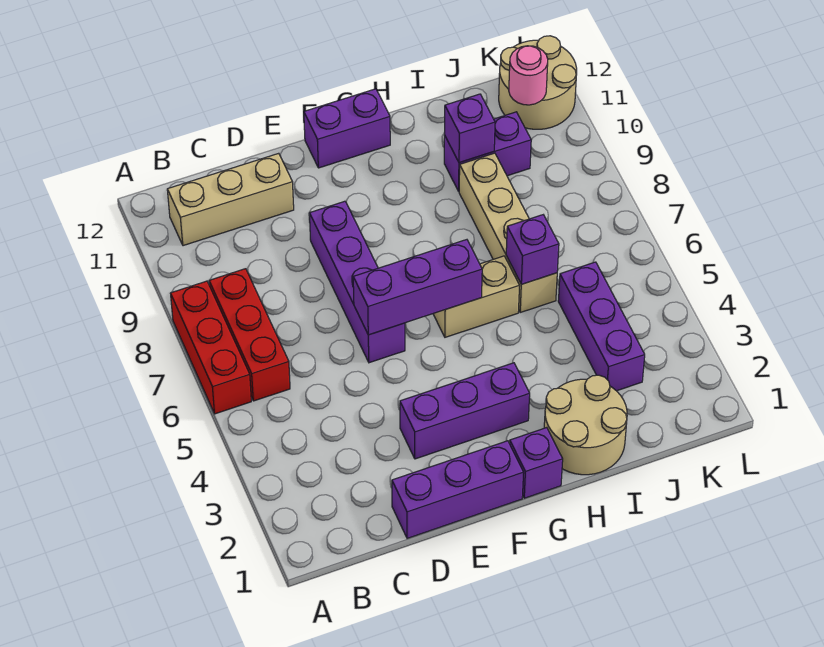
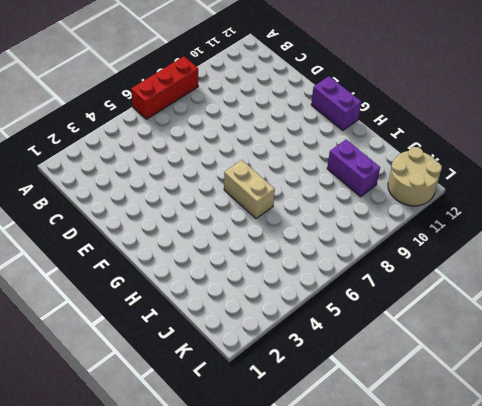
none -> red 1x3 brick [209,269,290,401]
none -> tan 1x3 brick [167,153,294,246]
none -> purple 1x3 brick [392,441,524,538]

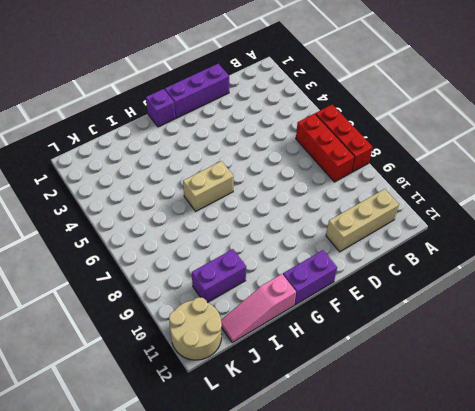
pink 1x3 slope [221,274,296,343] -> none
none -> purple 1x3 brick [400,363,530,459]
none -> purple 1x4 brick [310,201,405,363]
none -> tan 2x2 round brick [544,375,627,475]

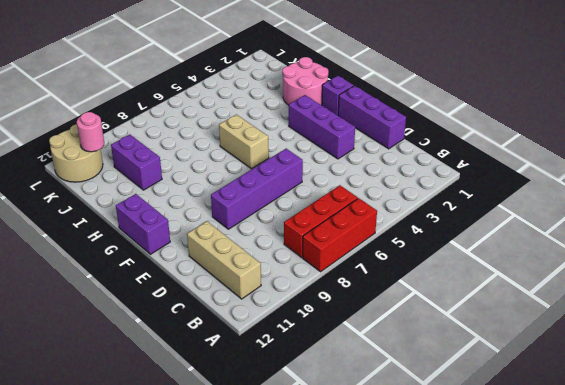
pink 2x2 round brick [282,57,328,105] -> tan 2x2 round brick [544,375,627,475]
none -> tan 1x4 brick [459,153,557,312]
none -> purple 1x3 brick [558,262,645,391]
none -> purple 1x3 brick [353,240,482,335]

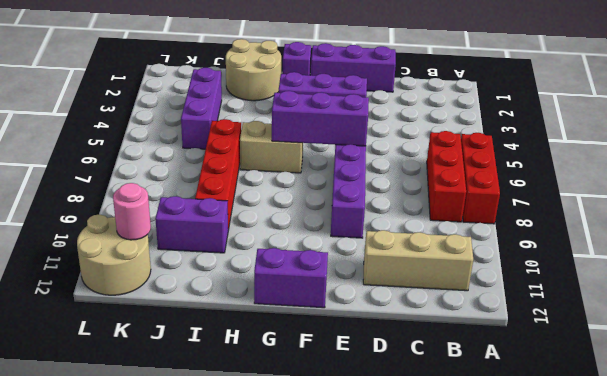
red 1x4 brick [195,119,241,230] -> tan 1x4 brick [459,153,557,312]
none -> purple 1x1 brick [506,215,559,284]
none -> purple 1x1 brick [445,94,495,163]

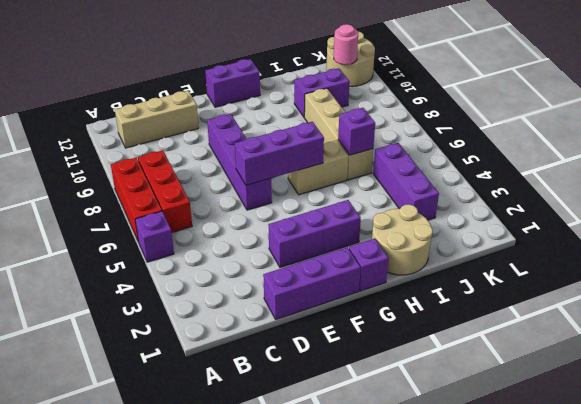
purple 1x1 brick [135,211,174,262] -> purple 1x1 brick moved to [445,94,495,163]

